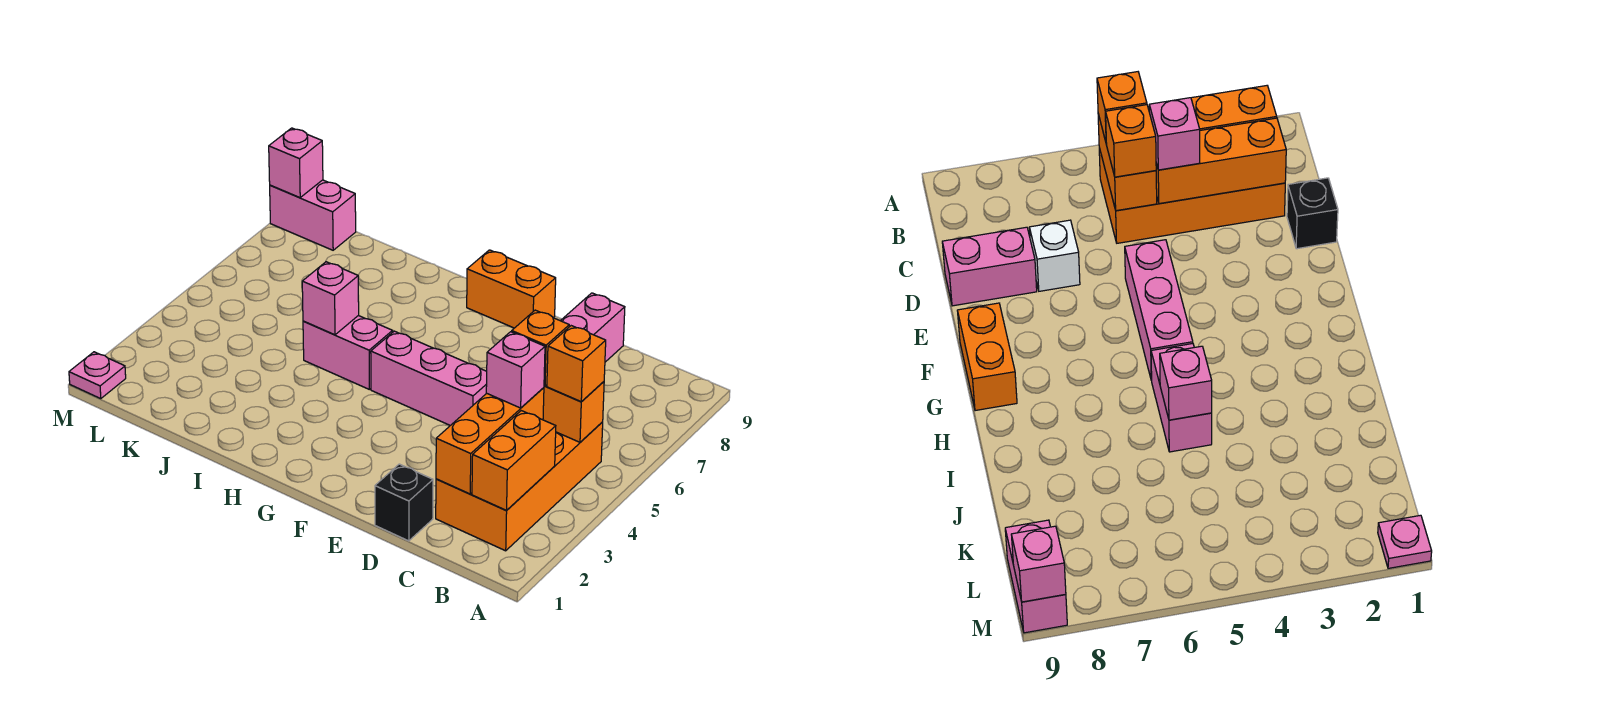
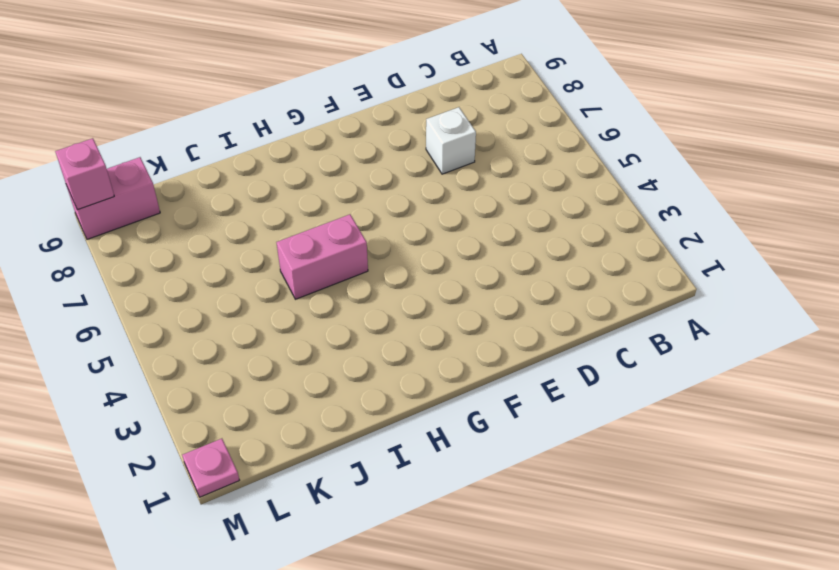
none -> orange 2x4 brick [436,422,603,551]
none -> black 1x1 brick [375,464,433,541]
none -> pink 1x2 brick [561,293,625,362]

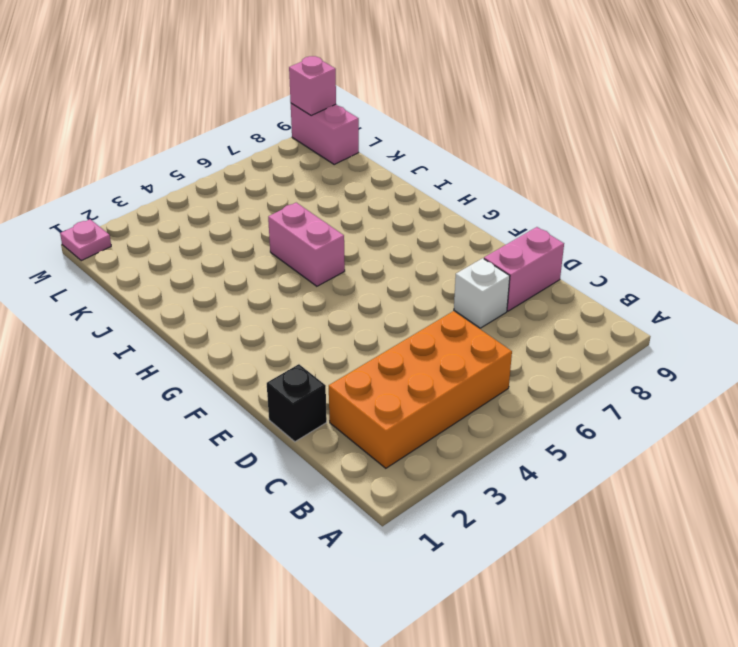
none -> pink 1x3 brick [371,331,487,426]
none -> orange 1x2 brick [467,250,556,328]
none -> orange 1x2 brick [472,411,556,511]

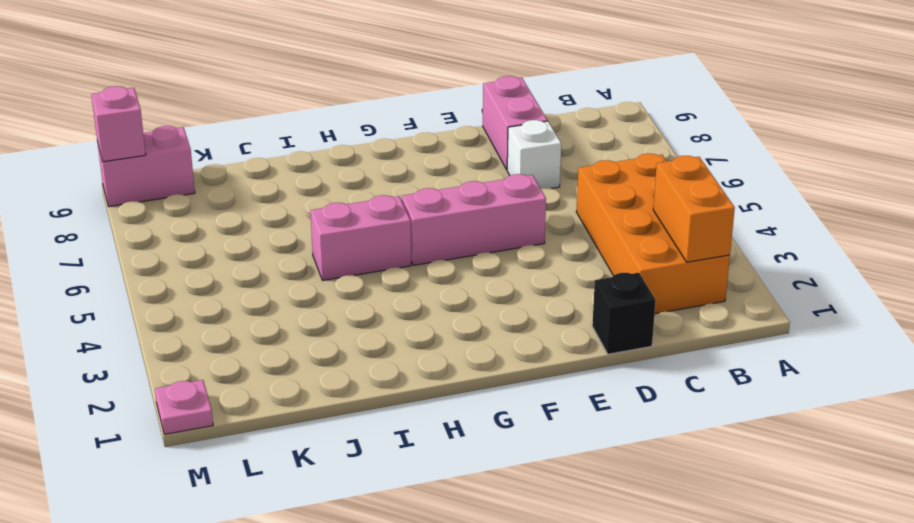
none -> orange 1x2 brick [467,250,556,328]
none -> orange 1x2 brick [543,382,604,442]
none -> orange 1x3 brick [436,388,544,494]

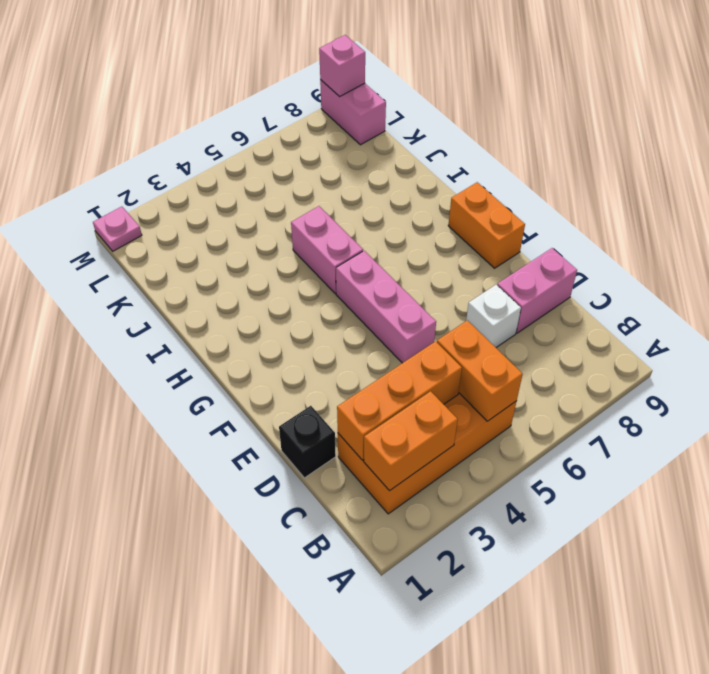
none -> pink 1x1 brick [302,262,359,335]
none -> orange 1x1 brick [547,326,606,402]
none -> pink 1x1 brick [486,332,545,408]

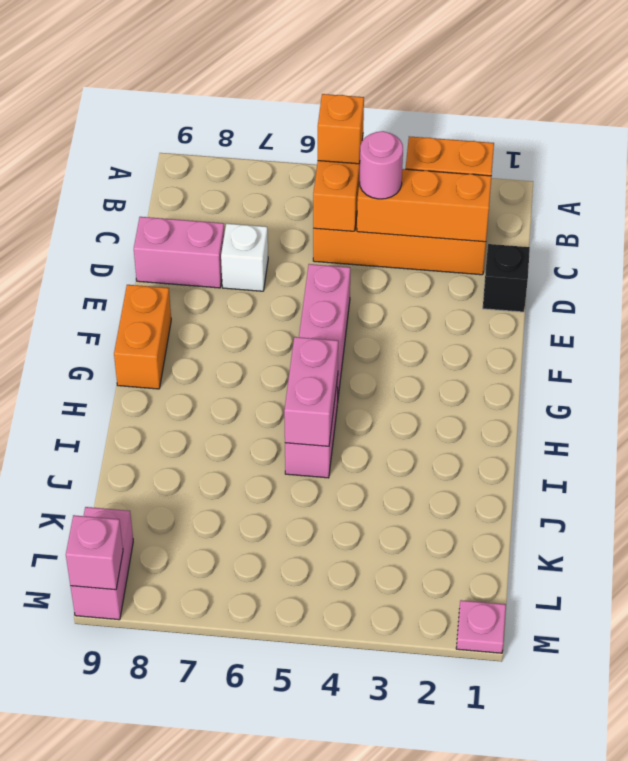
pink 1x1 round brick [360,131,403,199] -> pink 1x1 brick [486,332,545,408]
pink 1x2 brick [284,337,338,446] -> pink 1x1 brick [302,262,359,335]
none -> orange 1x1 brick [512,310,569,386]

